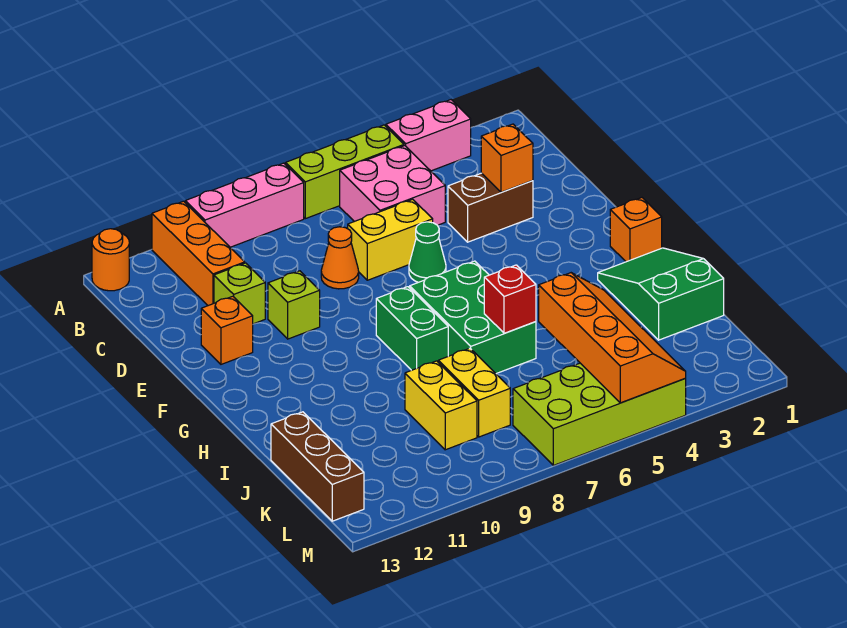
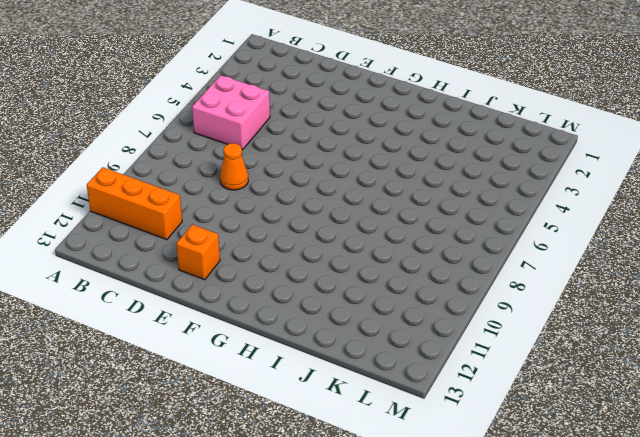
none -> pink 1x2 brick [386,100,471,171]
none -> lime 1x3 brick [286,125,404,219]
none -> pink 1x3 brick [185,163,304,247]

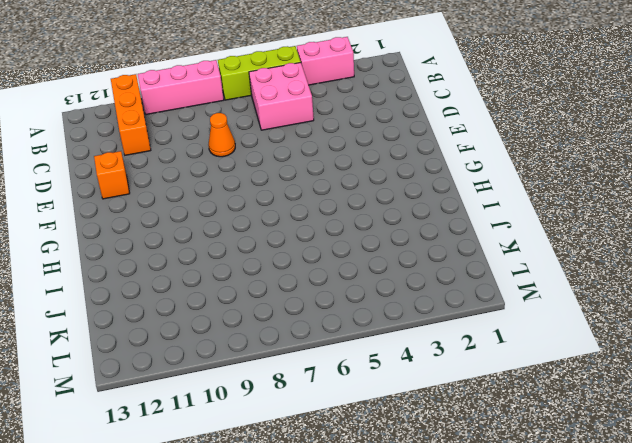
none -> orange 1x1 round brick [92,229,129,291]
none -> brown 1x2 brick [448,173,533,242]
none -> yellow 1x2 brick [348,199,433,280]

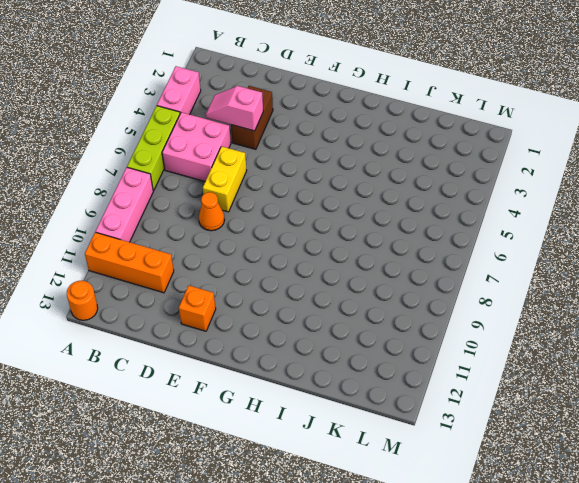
pink 1x2 slope [206,86,263,131] -> none
none -> lime 1x1 brick [214,263,265,324]
none -> green 1x1 cone [409,222,446,282]
none -> lime 1x1 brick [268,271,320,339]

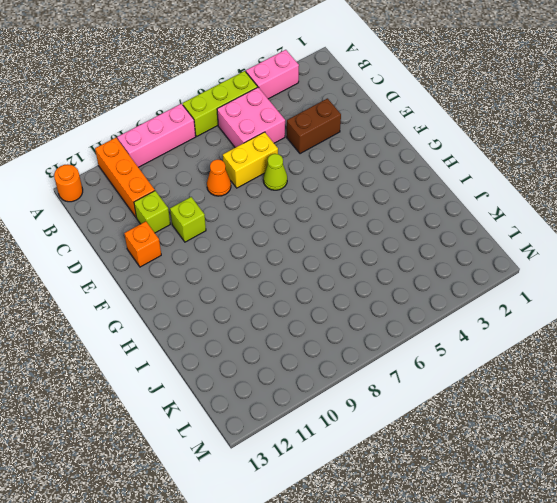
lime 1x1 cone [263,154,287,190] -> green 1x1 cone [409,222,446,282]
none -> orange 1x1 brick [610,198,662,262]
none -> green 2x3 brick [410,261,536,374]
none -> green 1x2 brick [376,287,448,370]

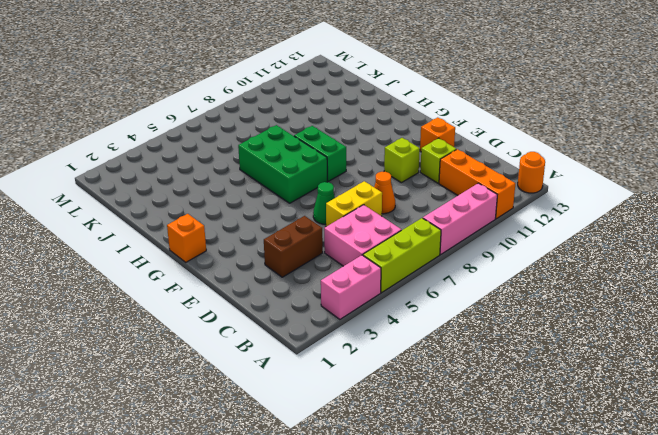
none -> green 2x3 slope [598,248,724,340]
none -> yellow 1x2 brick [438,348,510,437]
none -> yellow 1x2 brick [405,361,477,450]

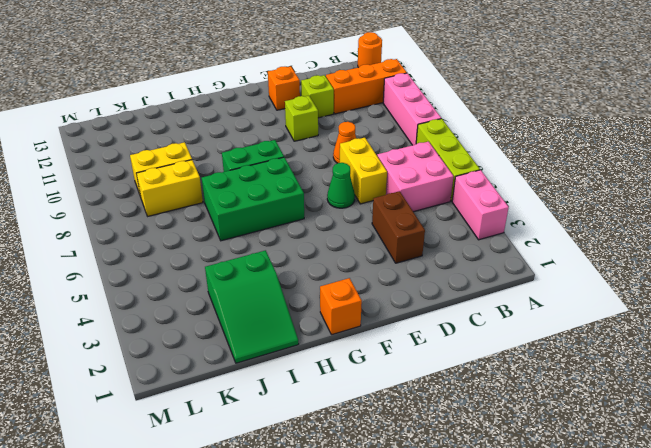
green 2x3 slope [205,250,299,363] -> green 2x3 slope turned to [598,248,724,340]
none -> brown 1x3 brick [271,412,364,521]
none -> lime 2x4 brick [513,363,686,465]
none -> orange 1x1 brick [481,124,533,192]

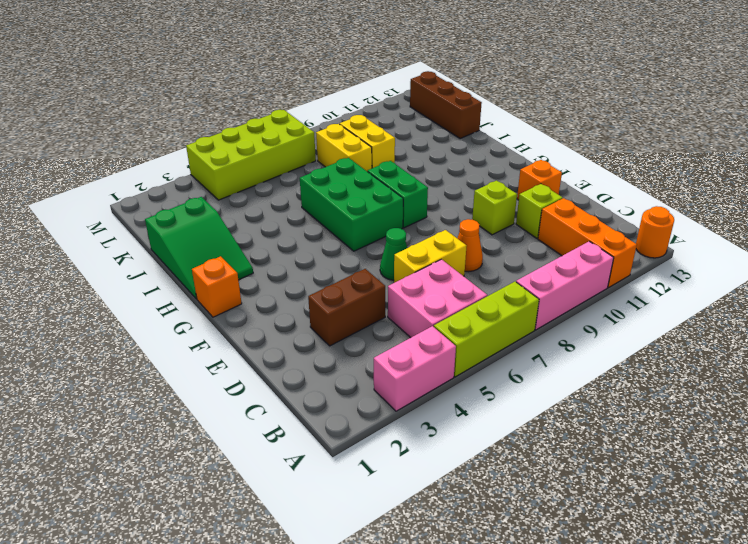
none -> orange 1x1 brick [481,124,533,192]
none -> red 1x1 brick [484,265,536,333]
none -> orange 2x4 slope [539,273,686,403]

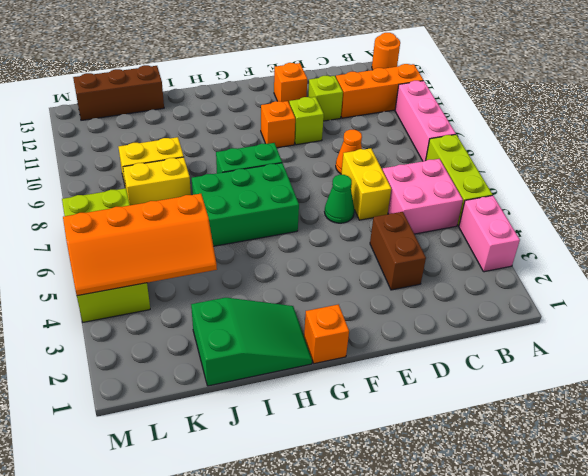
orange 1x1 brick [261,101,295,148] -> orange 1x1 brick moved to [481,124,533,192]
none -> red 1x1 brick [484,265,536,333]

